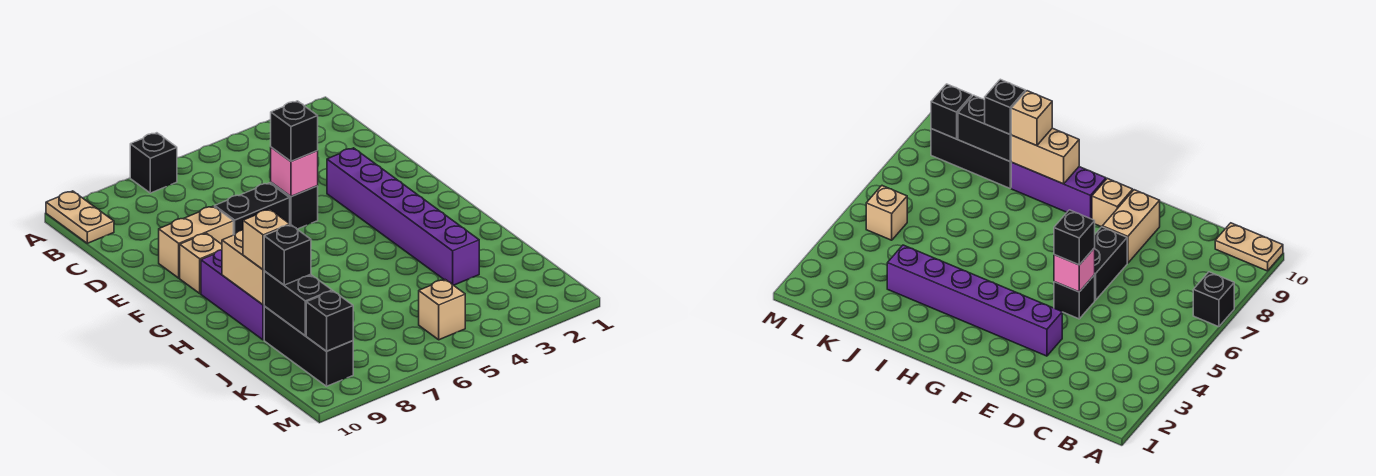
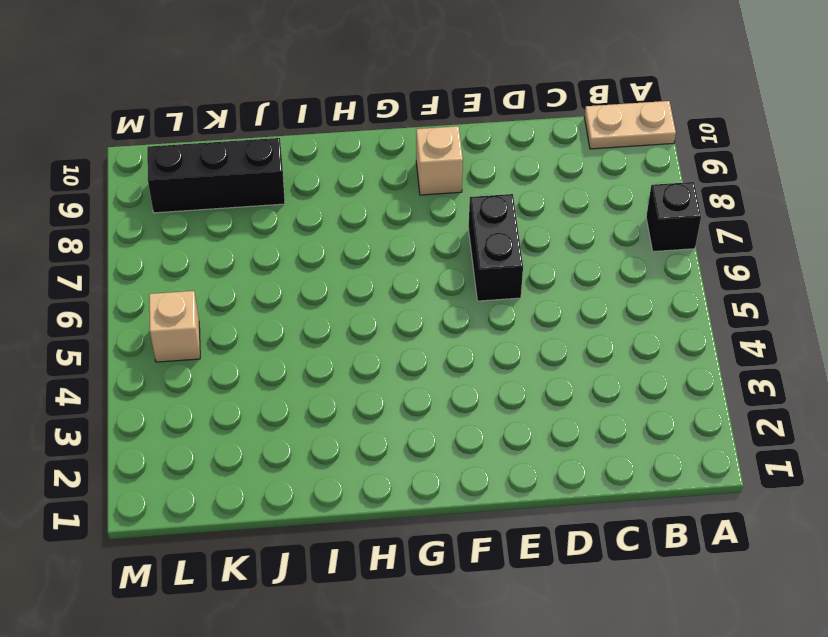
none -> purple 1x6 brick [327,148,479,285]
none -> black 1x1 brick [271,183,318,229]
none -> tan 1x2 brick [159,206,233,278]

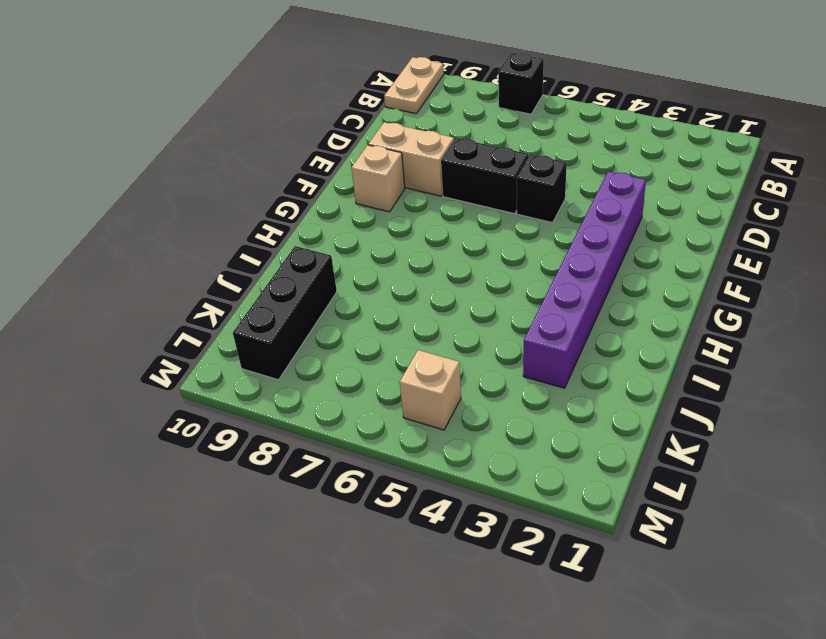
none -> purple 1x3 brick [201,250,264,340]
none -> pink 1x1 brick [271,147,318,197]
none -> tan 1x2 brick [222,230,264,305]

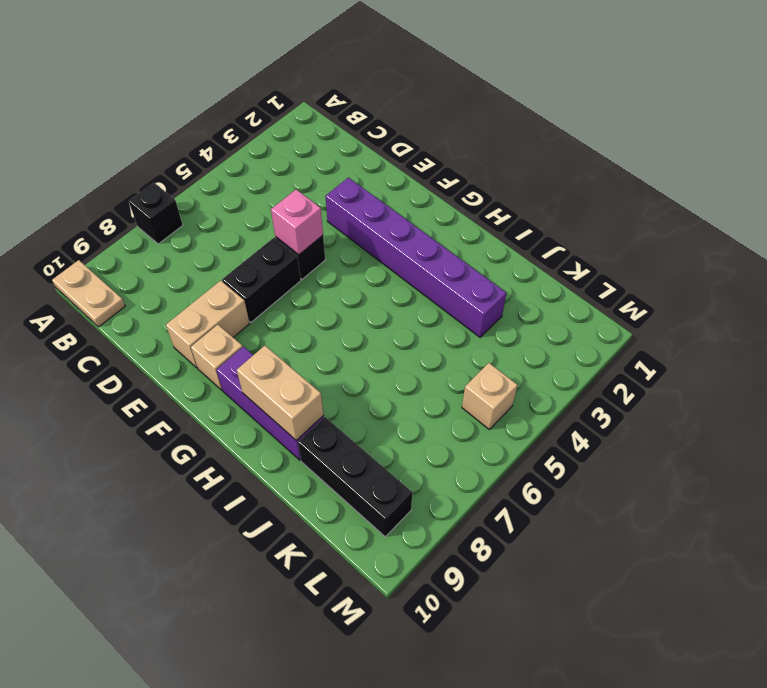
none -> black 1x2 brick [264,271,332,336]
none -> black 1x1 brick [306,291,353,351]
none -> black 1x1 brick [271,101,318,161]

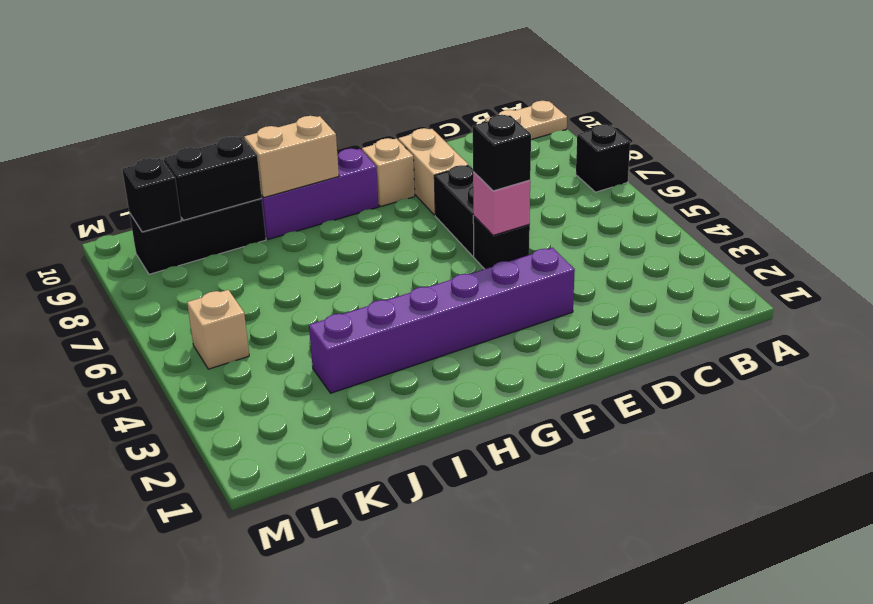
none -> tan 1x1 brick [243,209,290,270]
none -> black 1x1 brick [264,225,311,285]

